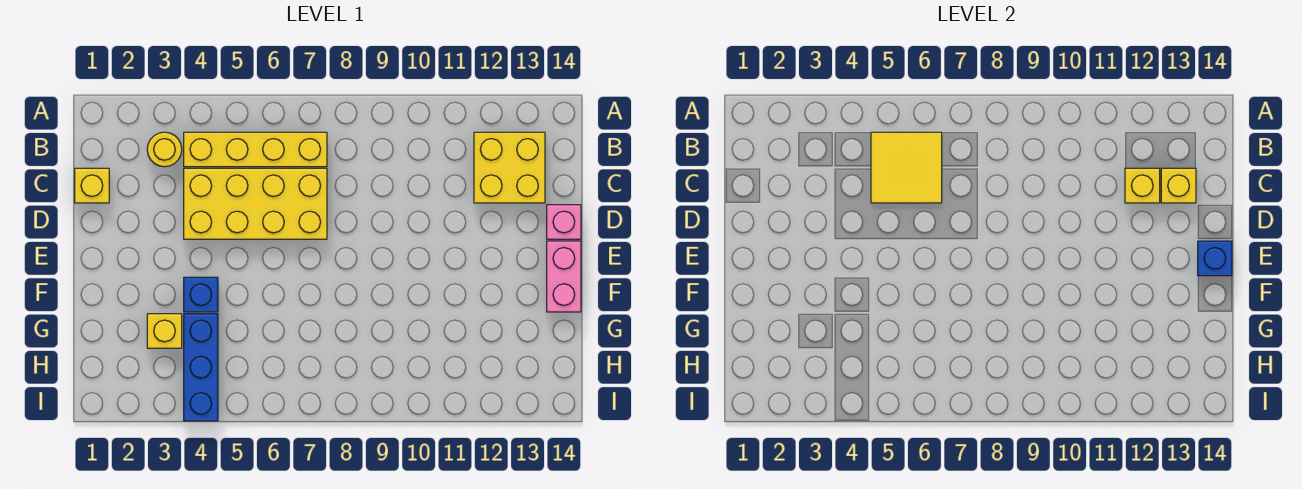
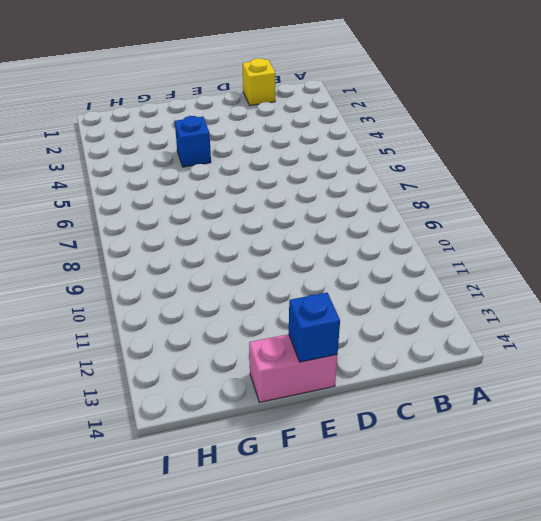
none -> yellow 1x1 round brick [147,132,182,167]
none -> yellow 1x4 brick [184,132,327,167]
none -> yellow 2x2 brick [474,132,545,203]

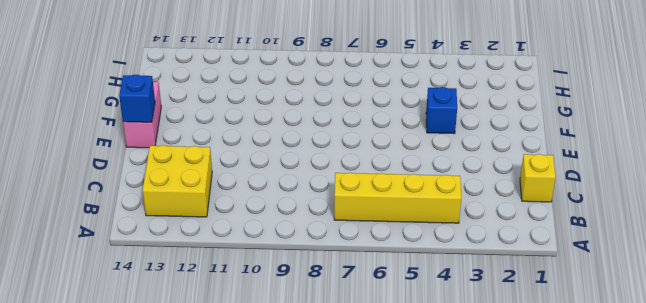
none -> yellow 1x1 round brick [147,132,182,167]
none -> yellow 2x4 brick [184,168,327,239]
none -> pink 1x1 brick [547,205,581,239]

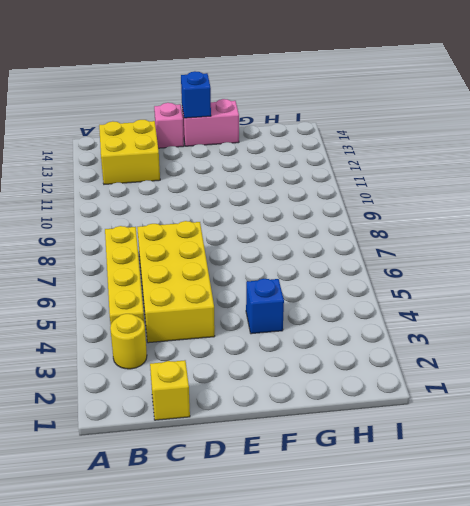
none -> yellow 1x1 brick [147,314,182,348]
none -> blue 1x3 brick [184,314,218,421]
none -> yellow 2x2 tile [871,132,942,203]

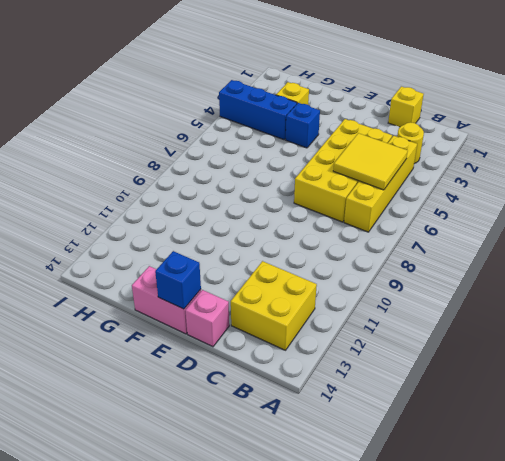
none -> yellow 1x1 brick [1125,168,1160,203]
none -> yellow 1x1 brick [1161,168,1196,203]

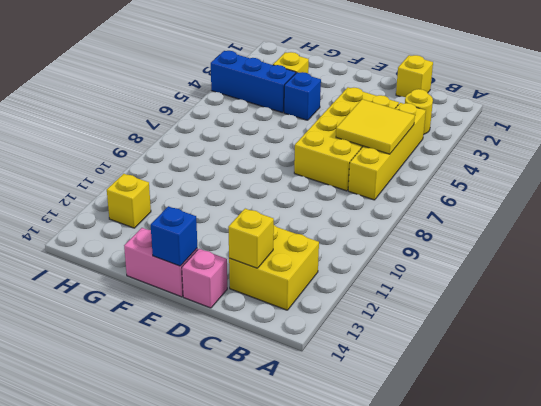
yellow 1x1 brick [107,174,151,228] -> yellow 1x1 brick moved to [1125,168,1160,203]

